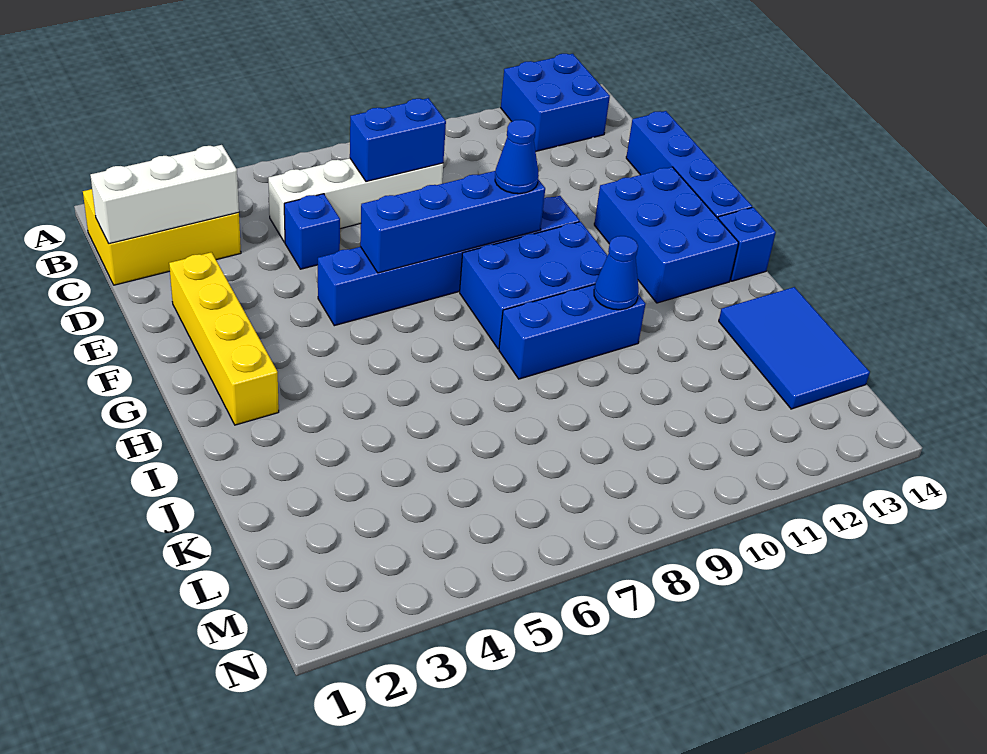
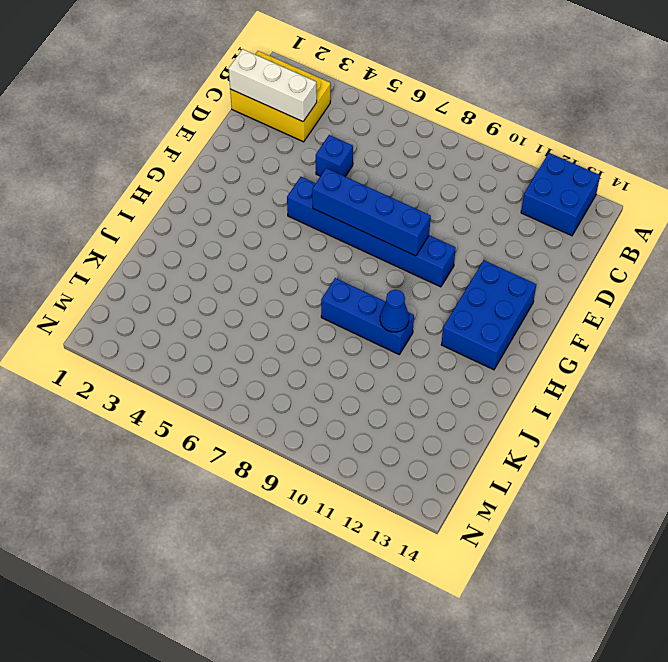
none -> white 1x4 brick [268,158,443,243]
none -> blue 1x4 brick [626,111,752,218]
none -> yellow 1x4 brick [169,252,279,425]

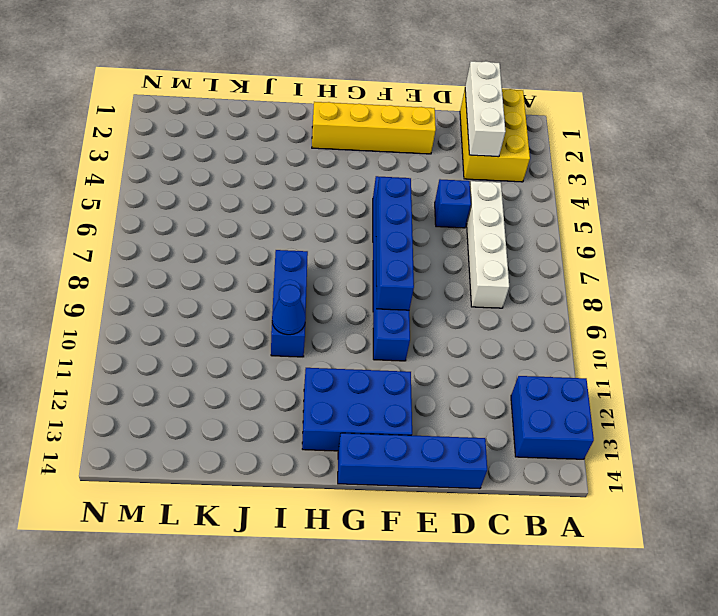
none -> blue 2x3 brick [460,222,608,349]
none -> blue 1x1 brick [718,207,776,281]
none -> blue 2x3 tile [719,287,870,409]

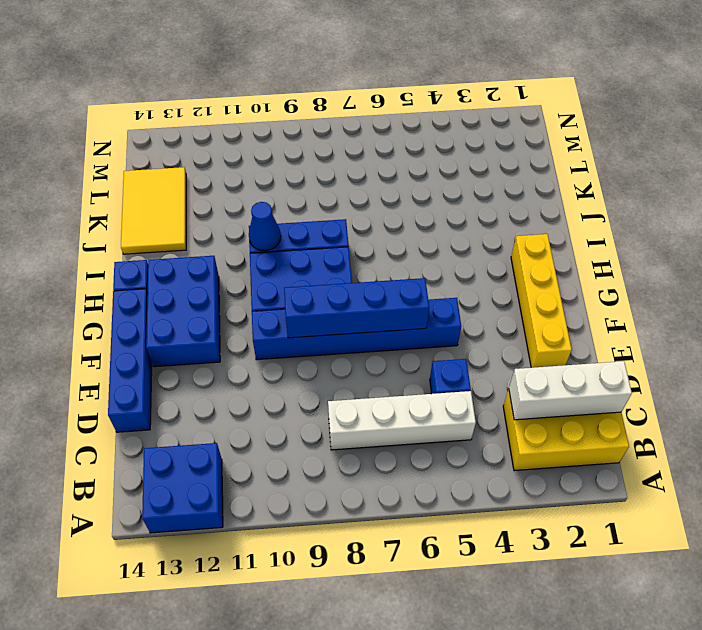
yellow 2x3 tile [121,167,186,254] -> blue 2x3 tile [719,287,870,409]
none -> blue 1x2 brick [350,98,446,182]
none -> blue 1x1 cone [495,120,539,194]

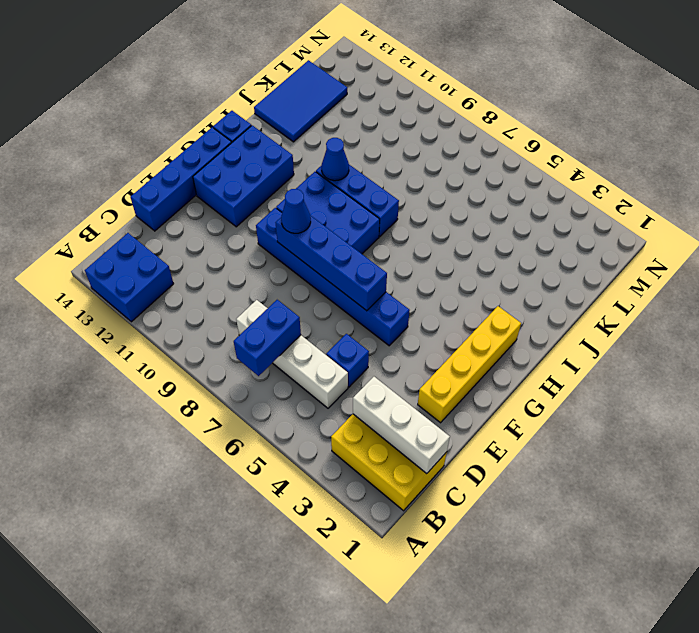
blue 1x2 brick [234,300,301,376] -> blue 1x2 brick turned to [350,98,446,182]

